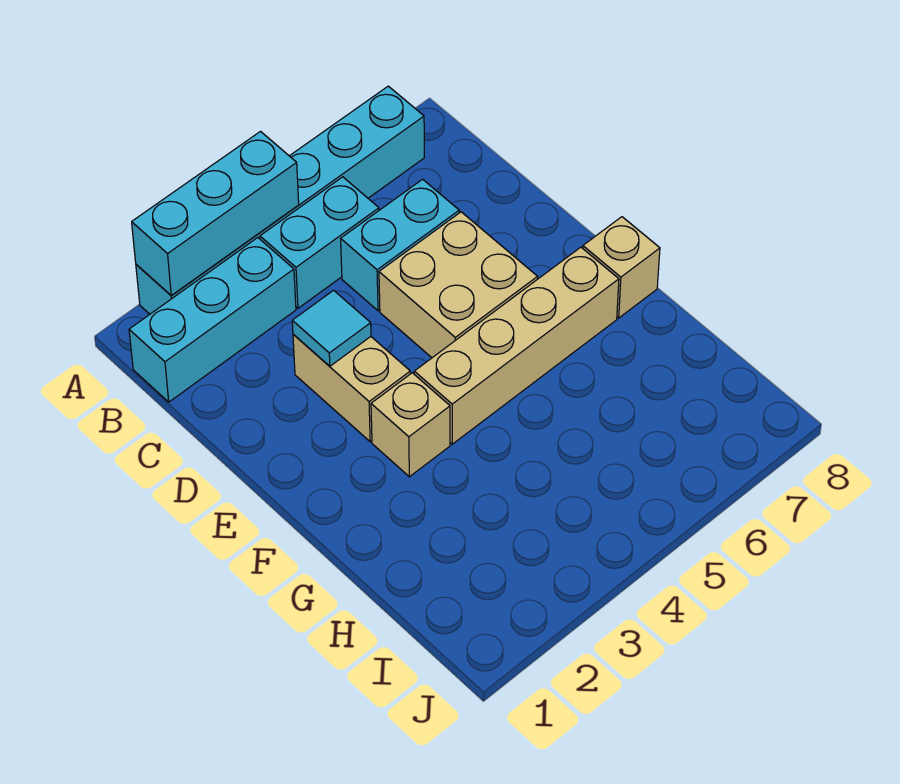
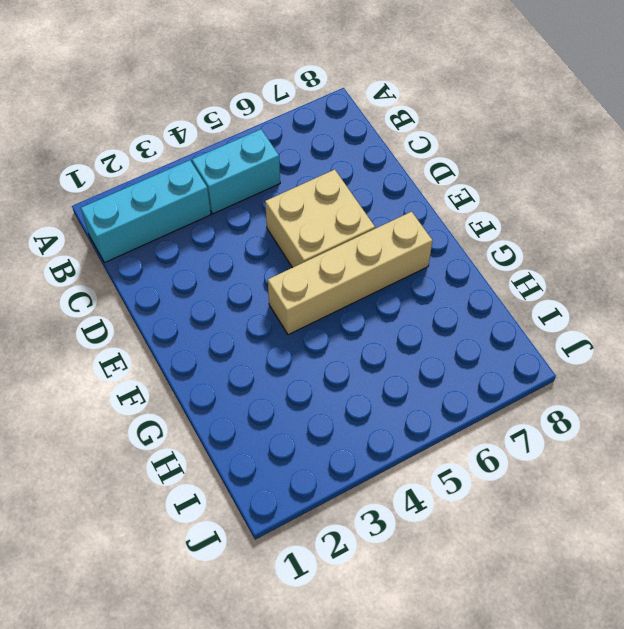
none -> cyan 1x6 brick [136,86,424,314]
none -> cyan 1x2 brick [341,179,459,311]

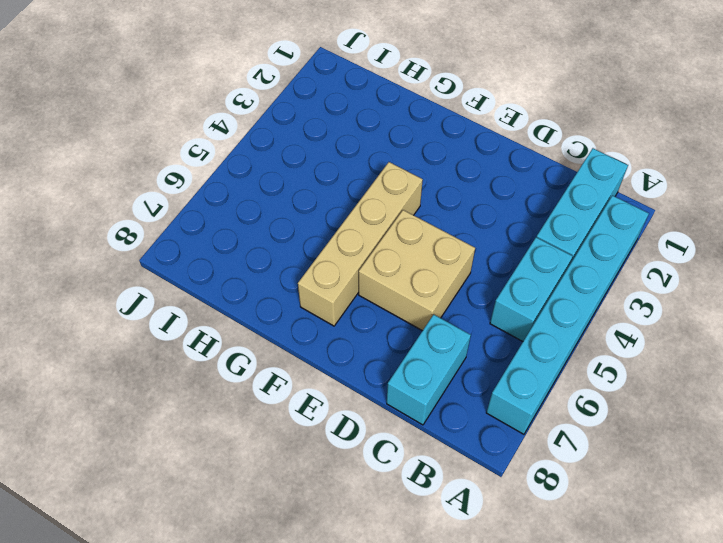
cyan 1x2 brick [387,315,471,425] -> cyan 1x2 brick moved to [341,179,459,311]
none -> tan 1x2 brick [293,334,410,442]
none -> tan 1x1 brick [371,373,450,477]

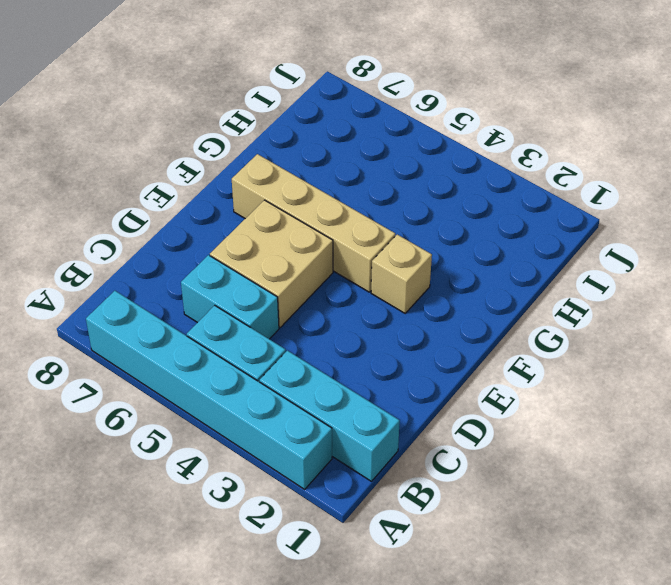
none -> tan 1x2 brick [293,334,410,442]
none -> tan 1x1 brick [583,217,660,318]

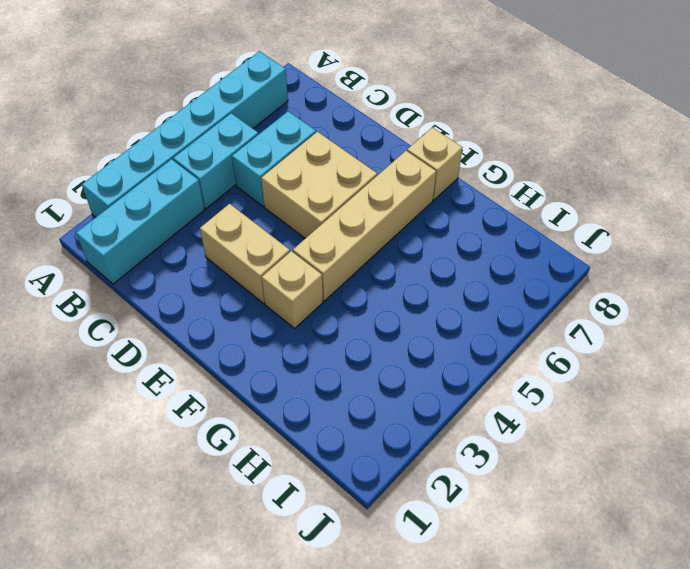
none -> cyan 1x3 brick [132,132,299,296]
none -> cyan 1x1 tile [292,290,371,366]

